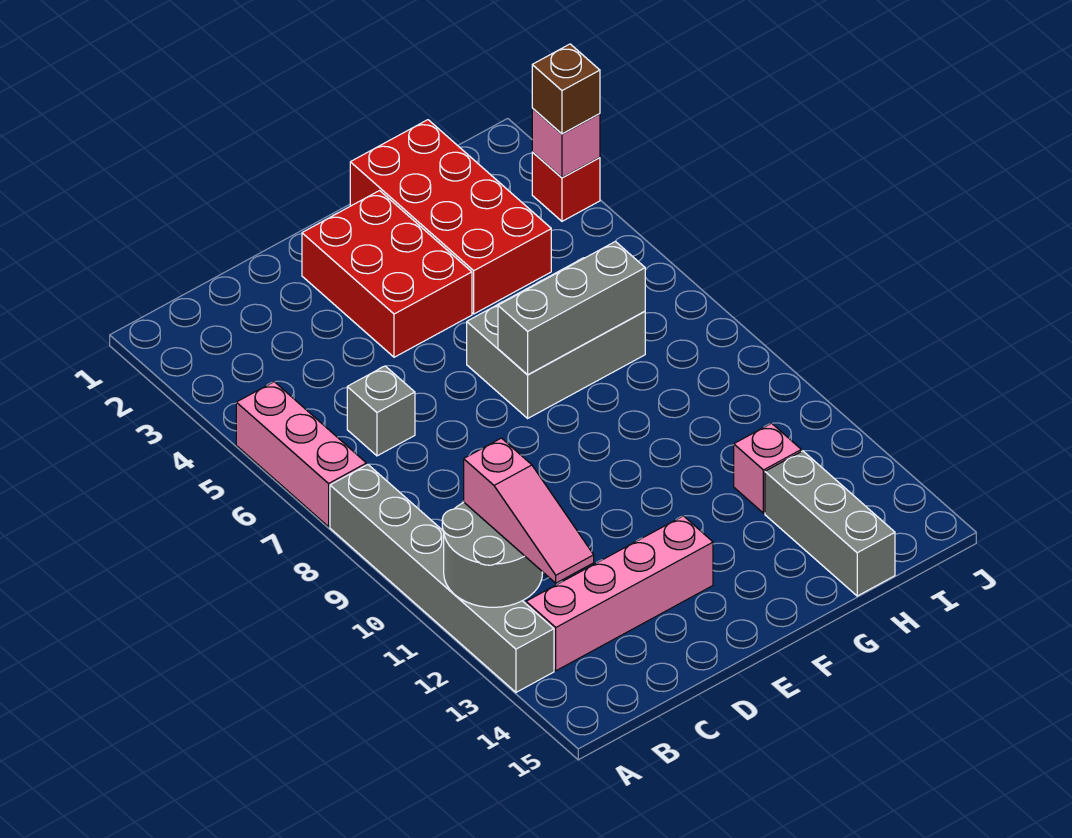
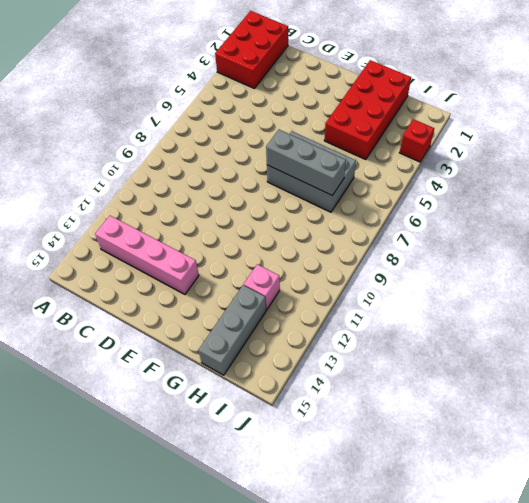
red 2x3 brick [215,11,288,88] -> red 2x3 brick moved to [302,191,472,357]
none -> pink 1x3 brick [236,382,366,527]
none -> grey 1x6 brick [330,465,554,692]
none -> grey 1x1 brick [347,366,415,456]

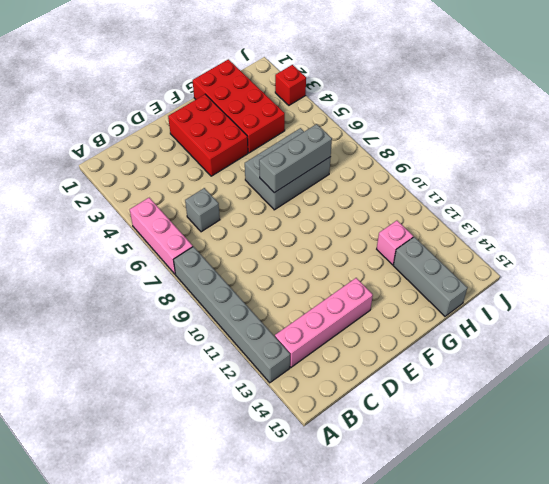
none -> grey 2x2 round brick [442,503,542,607]
none -> pink 1x1 brick [532,108,600,178]
none -> pink 1x3 slope [464,438,594,583]

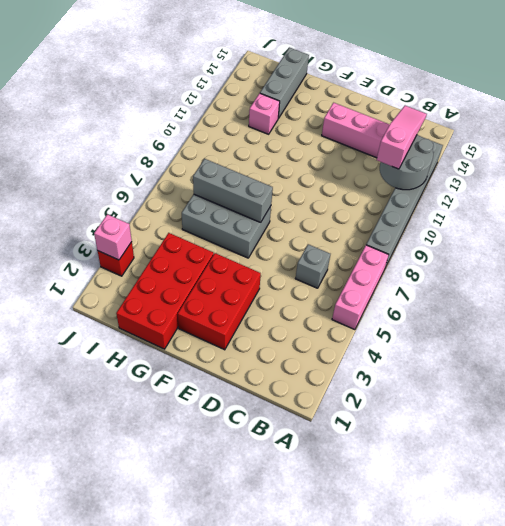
none -> brown 1x1 brick [532,44,600,134]

